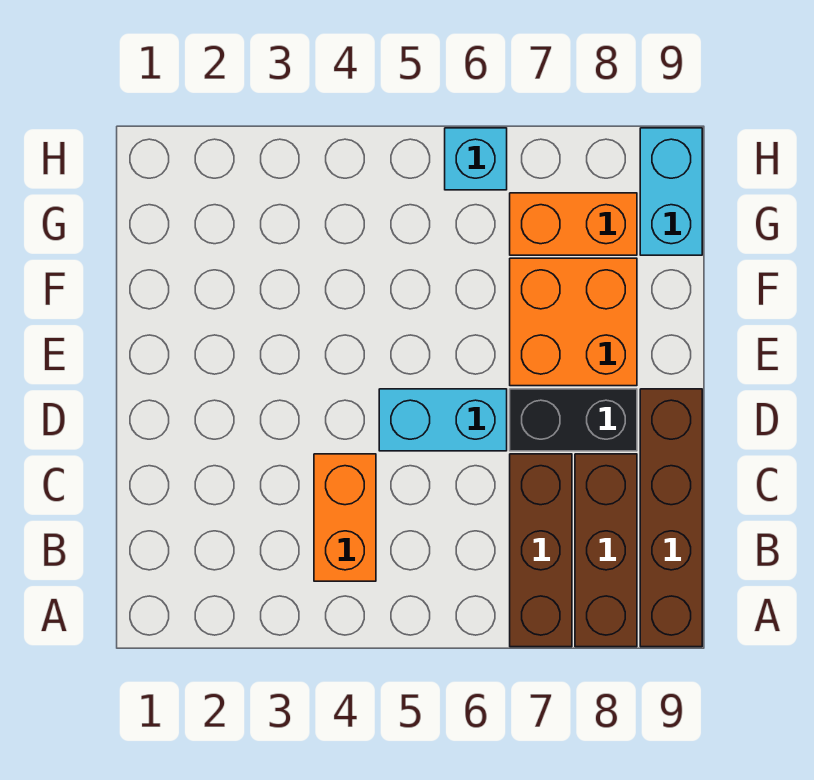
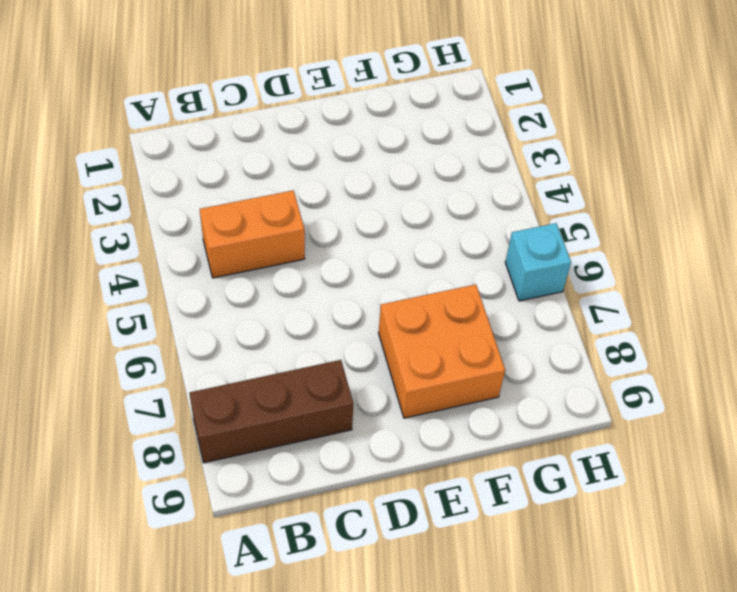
none -> brown 1x3 brick [510,454,572,647]
none -> brown 1x4 brick [640,389,702,647]

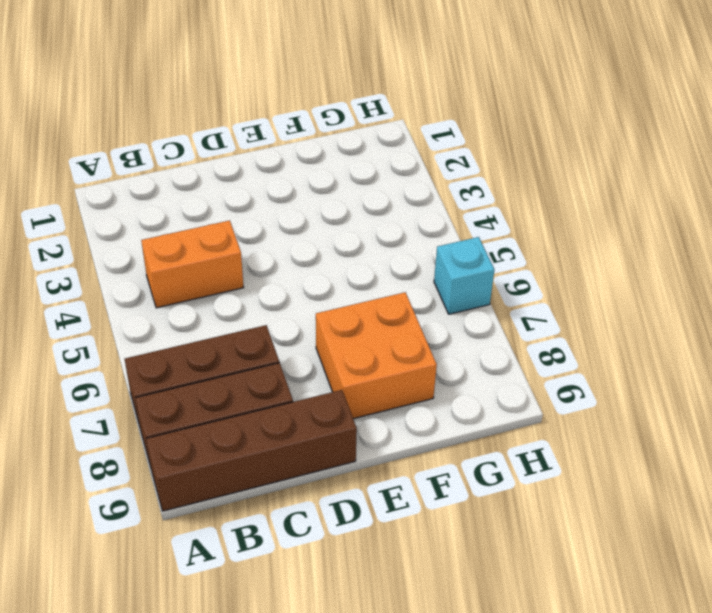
none -> cyan 1x2 brick [379,389,507,451]
none -> black 1x2 brick [510,389,637,451]

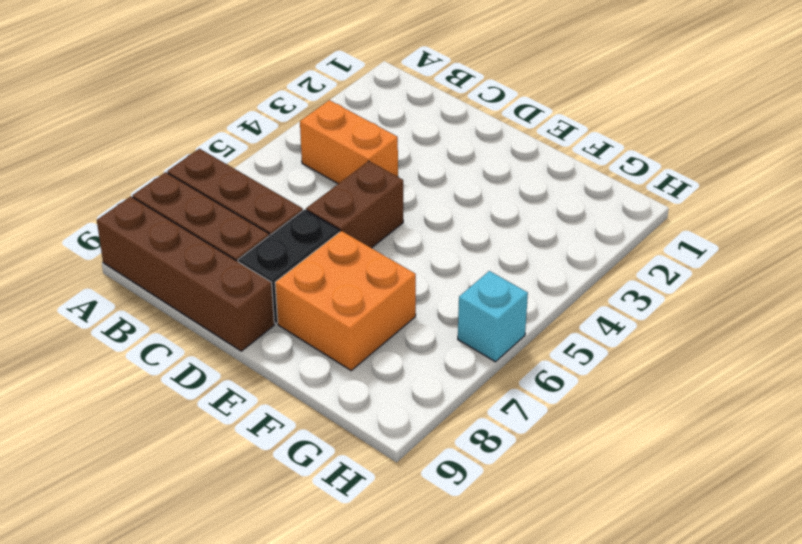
brown 1x2 brick [306,161,403,248] -> cyan 1x2 brick [379,389,507,451]
none -> orange 1x2 brick [510,193,637,255]
none -> cyan 1x2 brick [640,128,702,255]

